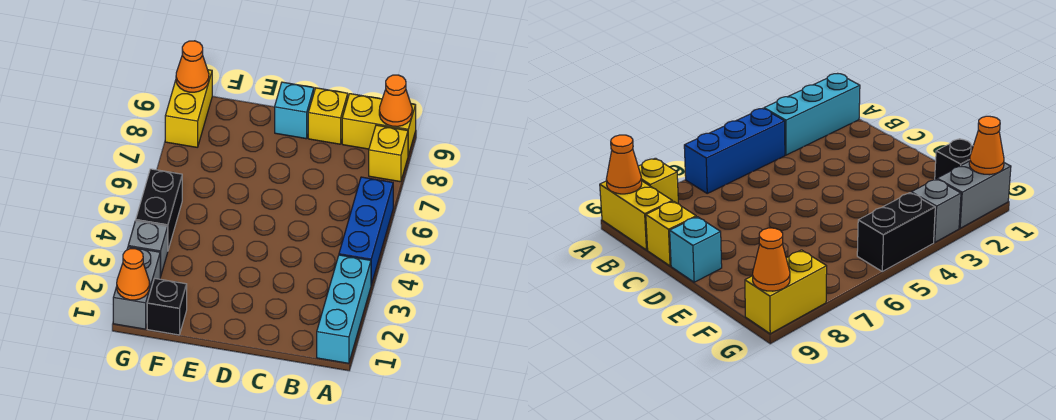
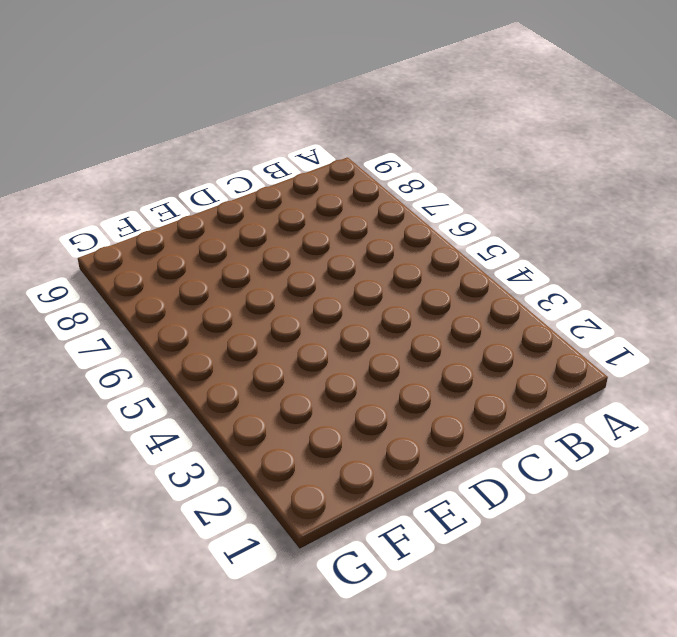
none -> cyan 1x3 brick [317,255,371,363]
none -> blue 1x3 brick [339,177,393,285]
none -> yellow 1x1 brick [369,125,408,182]

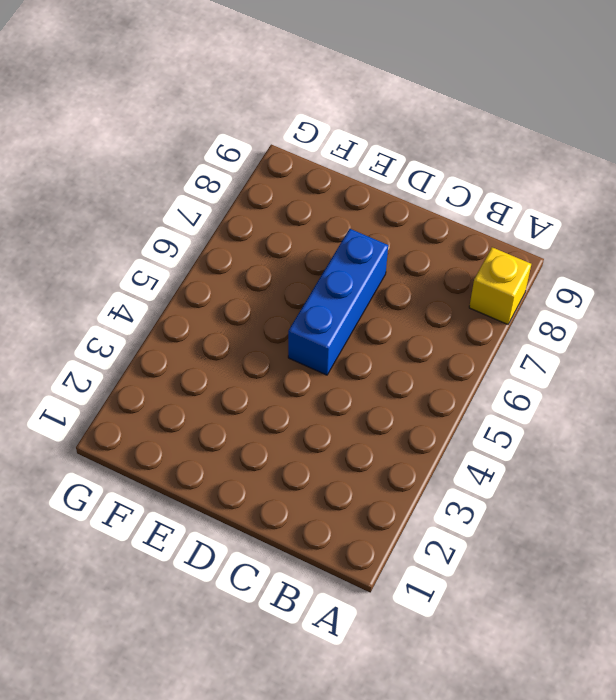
blue 1x3 brick [288,229,388,375] -> blue 1x3 brick moved to [339,177,393,285]
none -> cyan 1x3 brick [317,255,371,363]
none -> yellow 1x2 brick [342,94,416,155]
none -> yellow 1x1 brick [308,88,348,144]

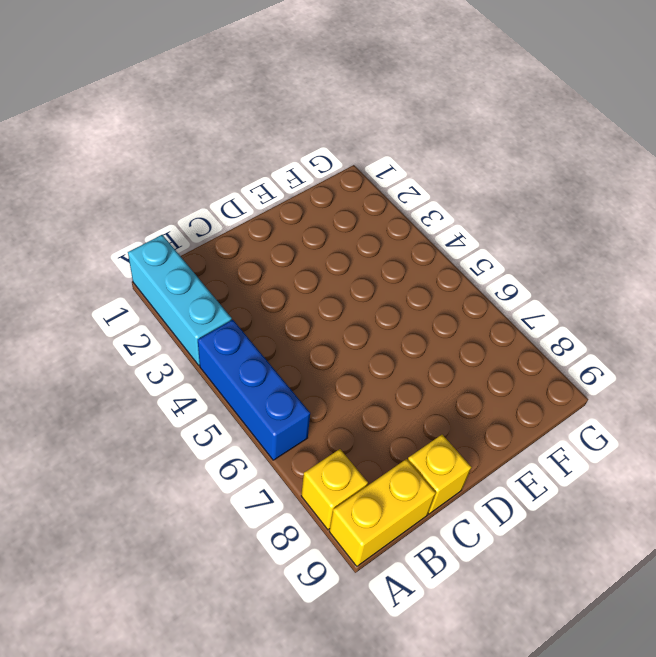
none -> cyan 1x1 brick [275,82,314,139]
none -> black 1x1 brick [147,279,187,335]
none -> grey 1x2 brick [113,247,160,329]

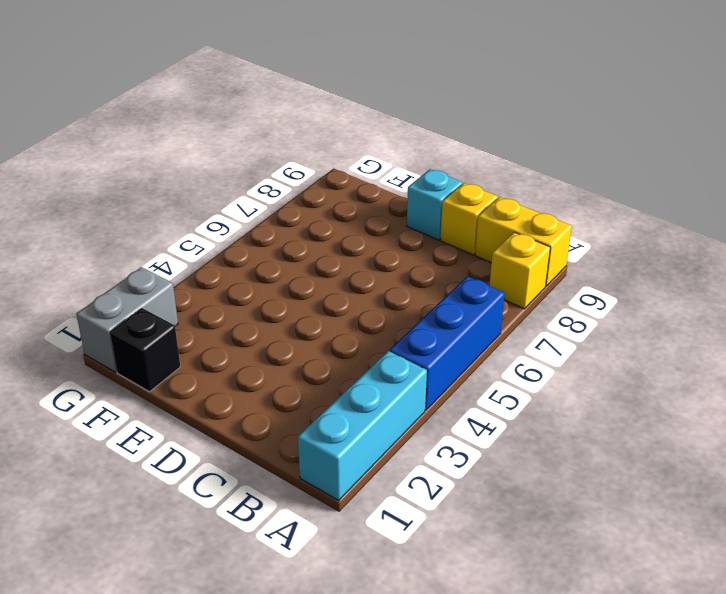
none -> grey 1x1 brick [128,221,168,277]
none -> black 1x2 brick [136,169,182,250]
none -> yellow 1x2 brick [165,70,212,147]

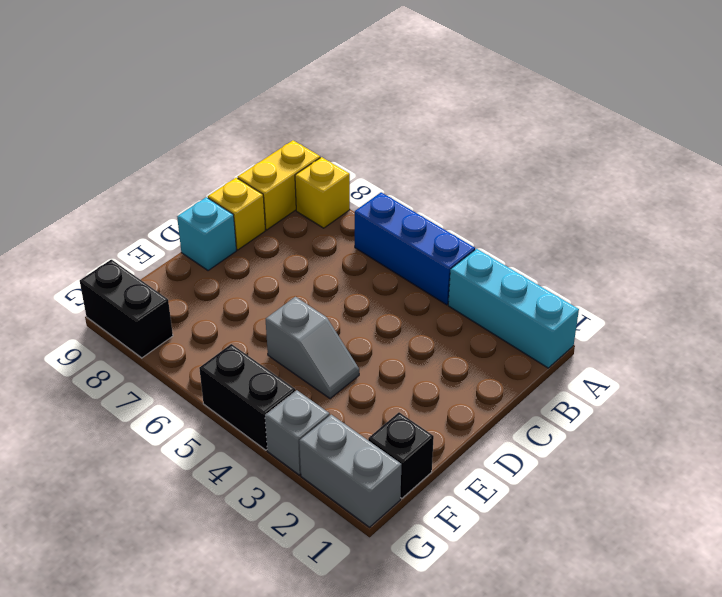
grey 1x2 slope [265,297,359,399] -> none
black 1x2 brick [80,260,173,358] -> yellow 1x2 brick [165,70,212,147]
none -> orange 1x1 cone [379,75,412,127]
none -> orange 1x1 cone [117,249,150,300]
none -> orange 1x1 cone [176,41,209,92]

